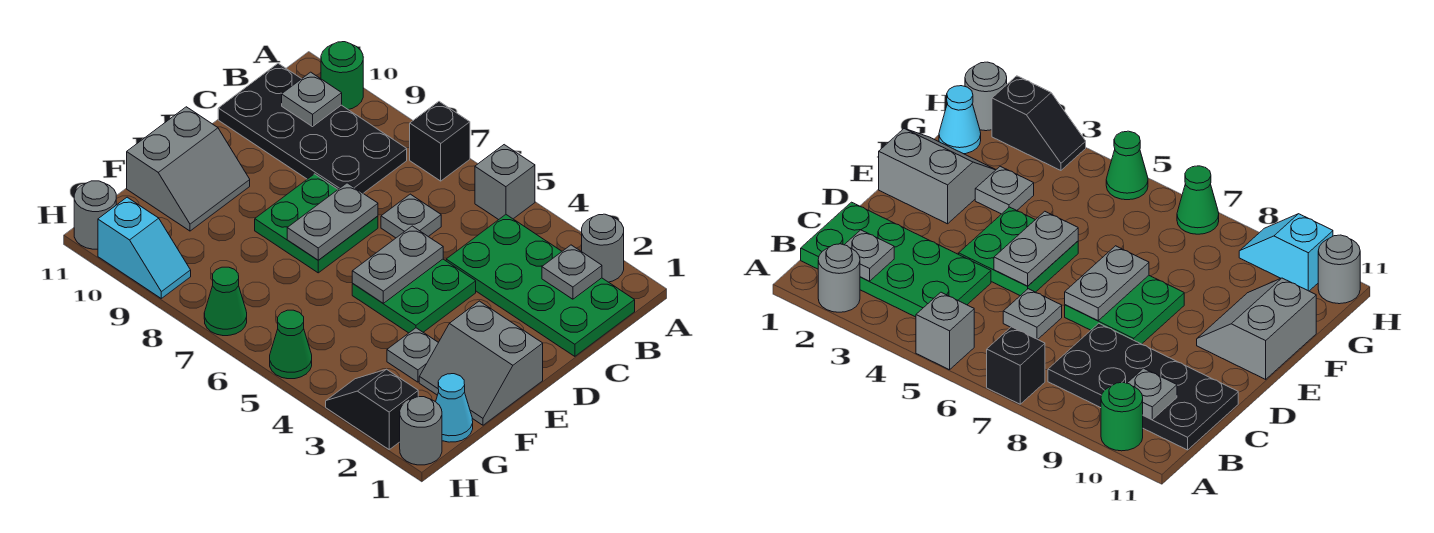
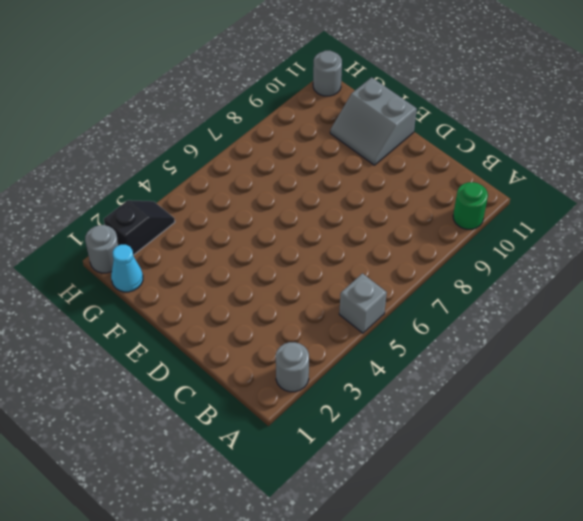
none -> black 1x1 brick [410,102,470,181]
none -> green 2x4 plate [446,215,635,356]
none -> black 2x4 plate [218,63,407,193]

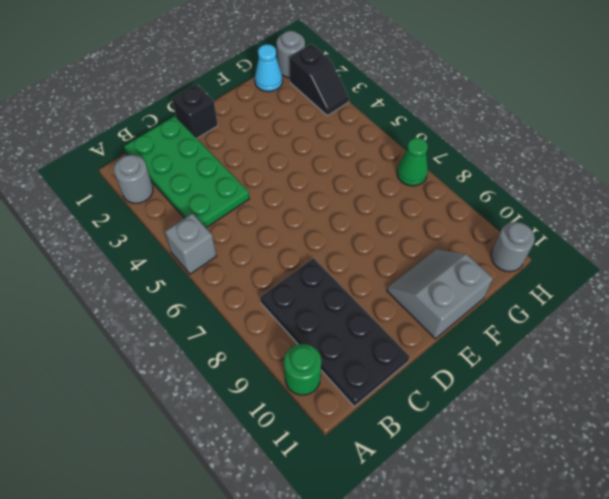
black 1x1 brick [172,84,218,138] -> black 1x1 brick moved to [410,102,470,181]
none -> grey 1x1 plate [381,194,441,238]
none -> green 2x2 plate [352,259,476,333]
none -> green 2x2 plate [255,174,378,273]

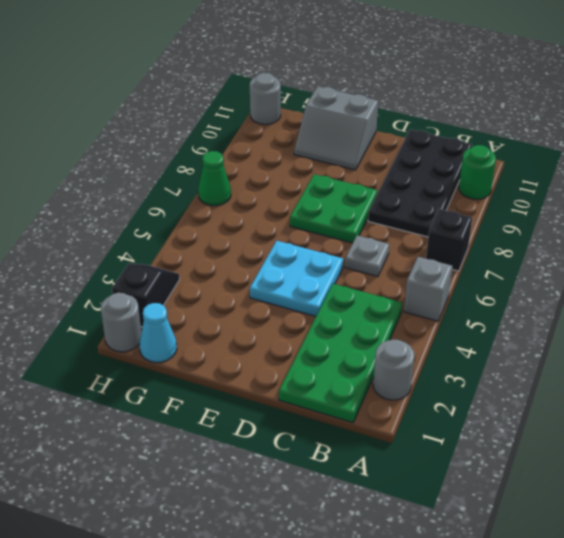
cyan 2x2 plate [250,241,343,316] -> green 2x2 plate [352,259,476,333]
none -> grey 2x2 slope [419,301,543,425]
none -> grey 1x1 plate [387,328,438,382]
none -> green 1x1 cone [270,310,312,379]

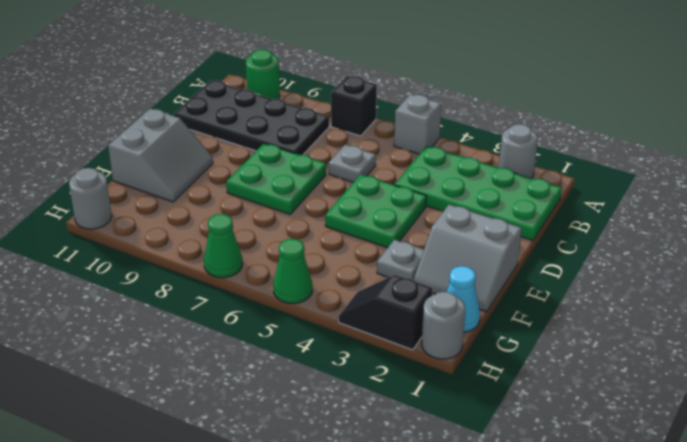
none -> cyan 1x2 slope [98,197,191,298]
none -> grey 1x1 plate [542,245,602,299]
none -> grey 1x1 plate [282,72,342,127]

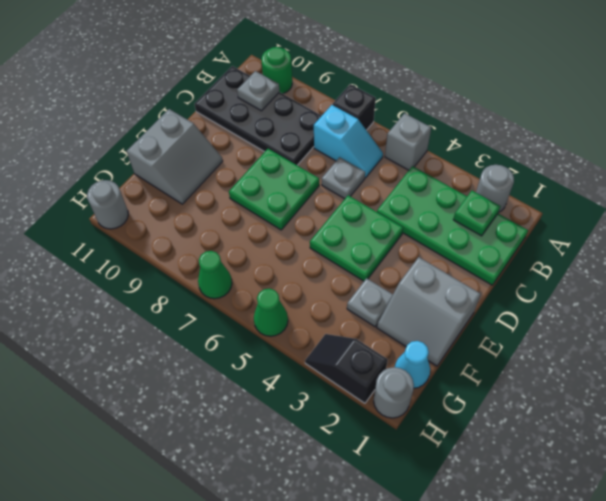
green 1x1 plate [453,191,500,236] -> grey 1x1 plate [542,245,602,299]
cyan 1x2 slope [314,105,383,178] -> cyan 1x2 slope moved to [98,197,191,298]
none -> grey 1x2 plate [352,226,443,303]
none -> grey 1x2 plate [287,183,378,260]

